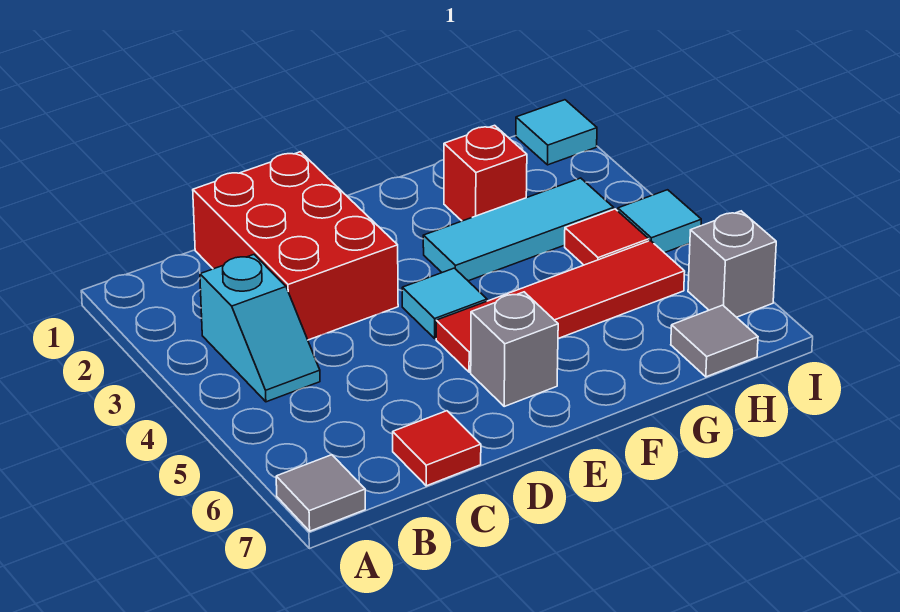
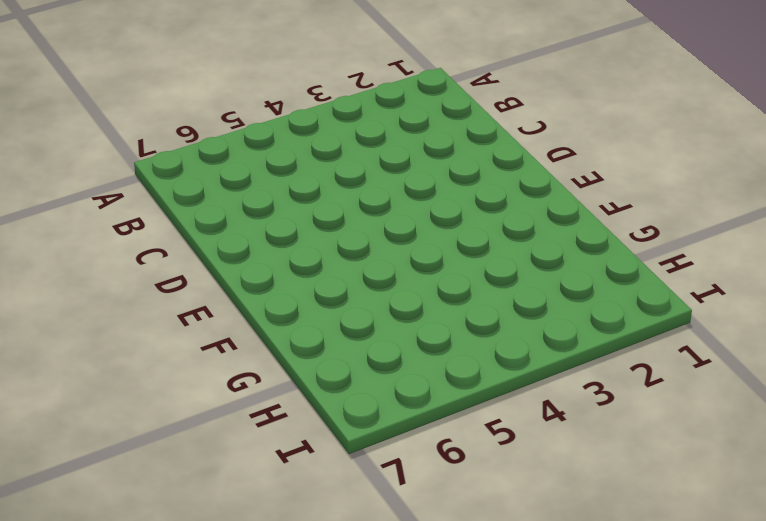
none -> grey 1x1 tile [276,455,365,531]
none -> cyan 1x2 slope [200,255,320,402]
none -> red 2x3 brick [193,152,398,340]

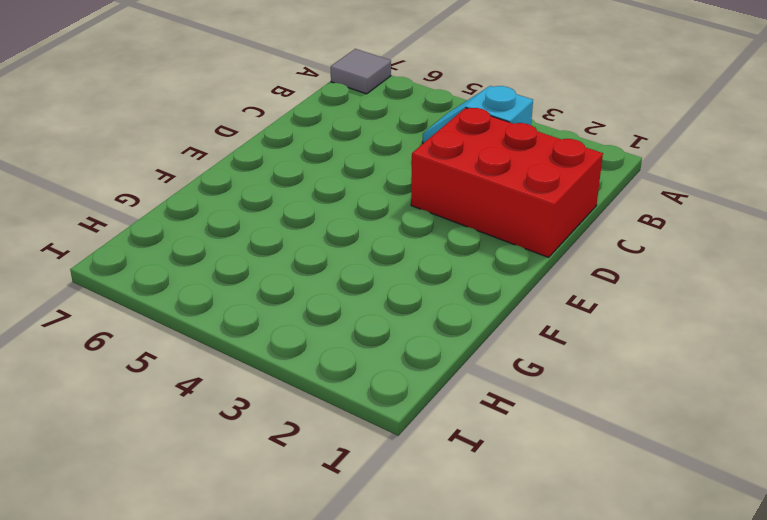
none -> red 1x1 tile [393,411,481,486]
none -> cyan 1x1 tile [402,268,487,338]
none -> red 1x4 tile [436,241,685,372]

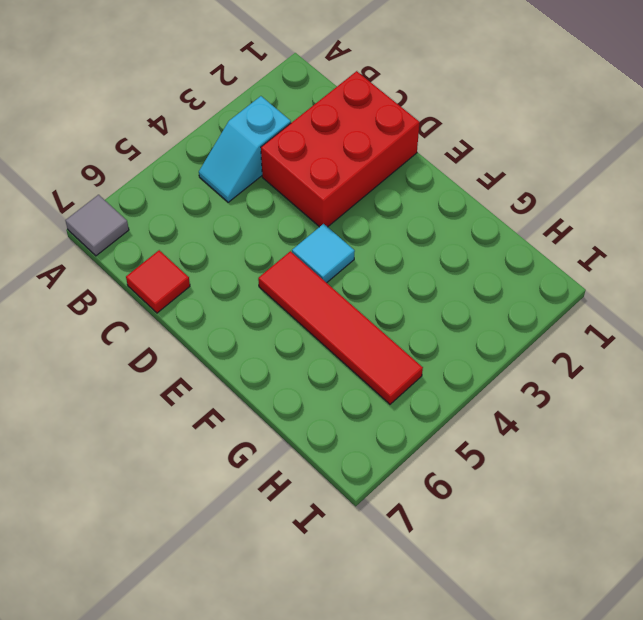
none -> grey 1x1 brick [471,292,558,406]
none -> cyan 1x3 tile [423,178,614,281]
none -> red 1x1 brick [444,125,527,221]

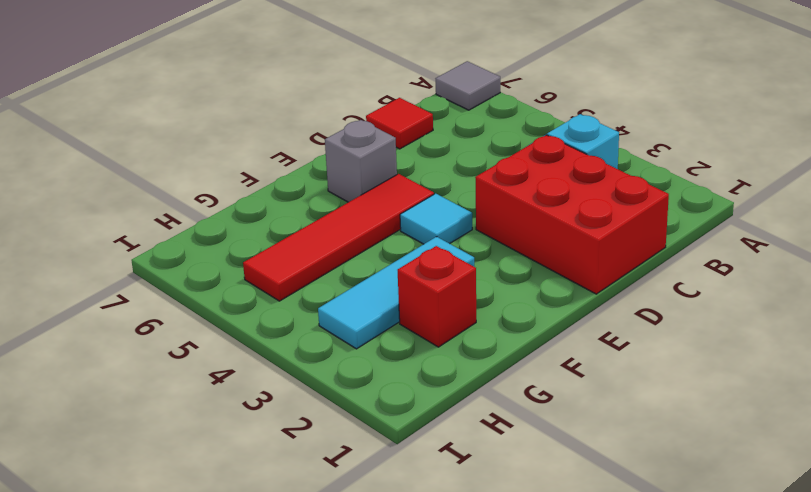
none -> red 1x1 tile [565,209,649,265]
none -> grey 1x1 tile [671,305,758,377]
none -> cyan 1x1 tile [516,100,597,165]

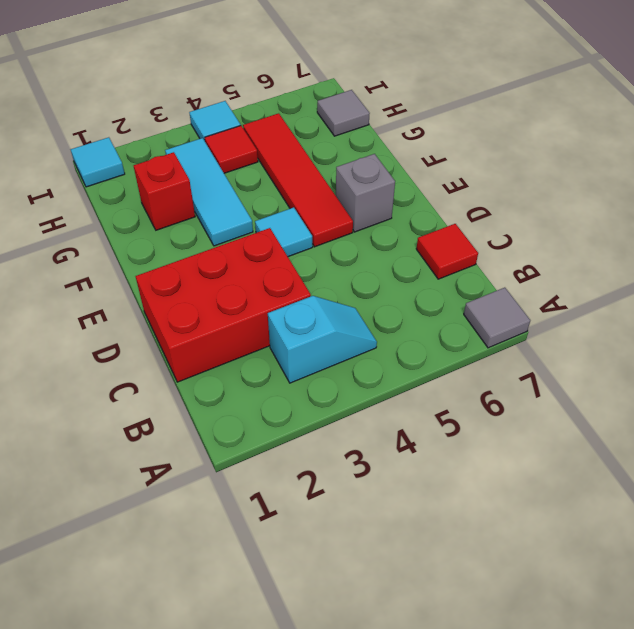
none -> grey 1x1 brick [688,211,776,317]

